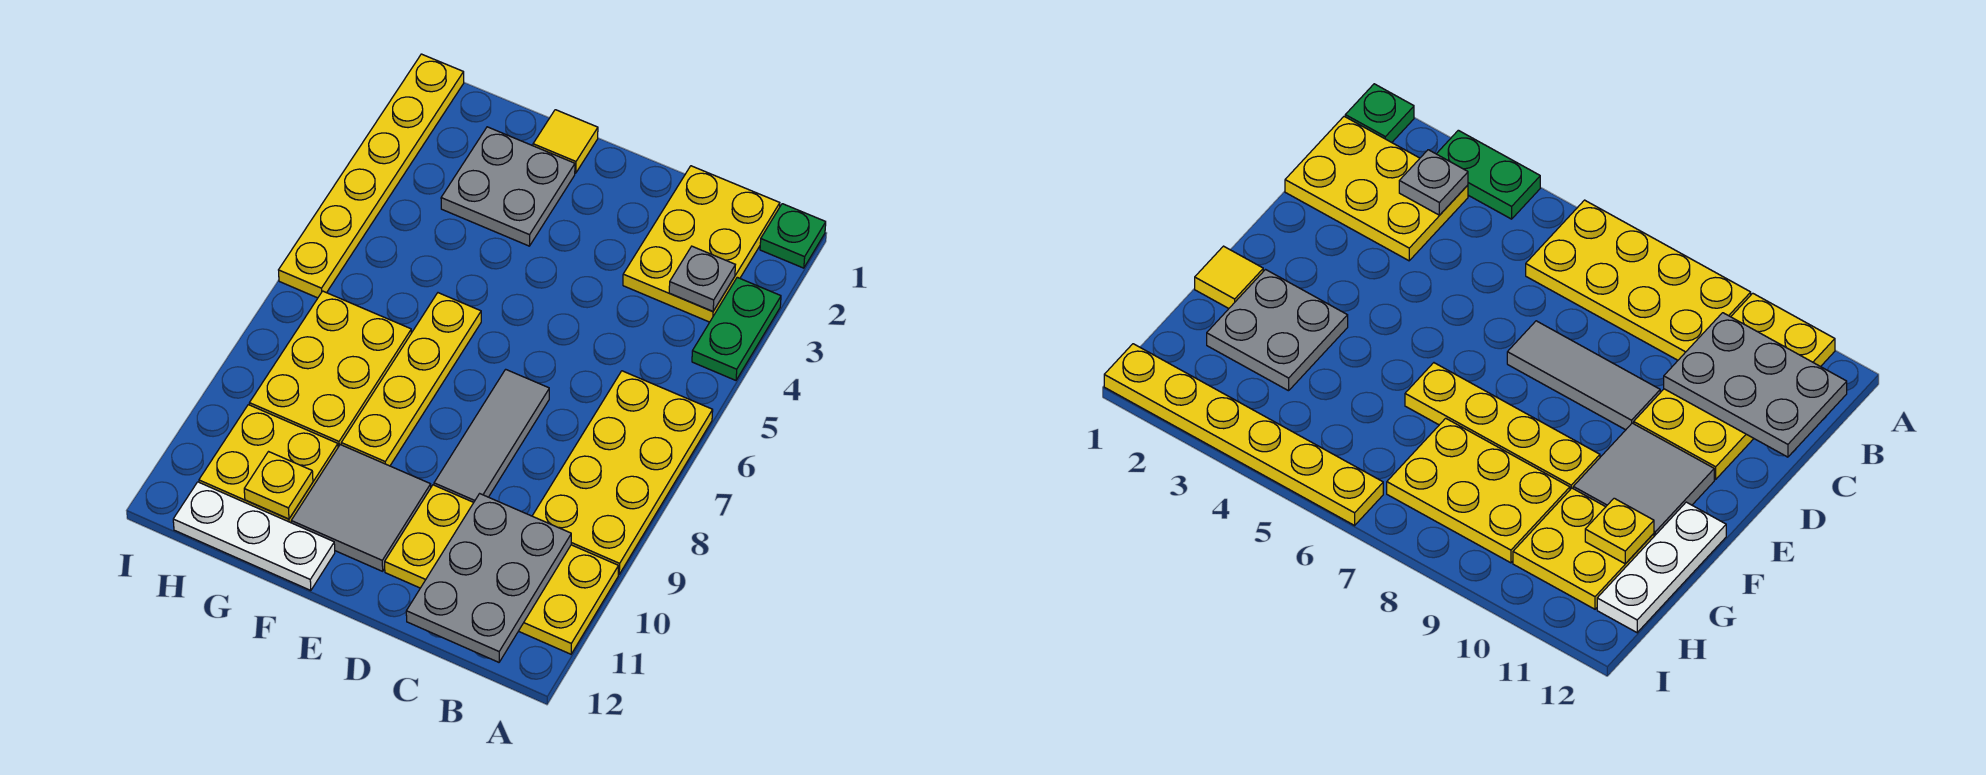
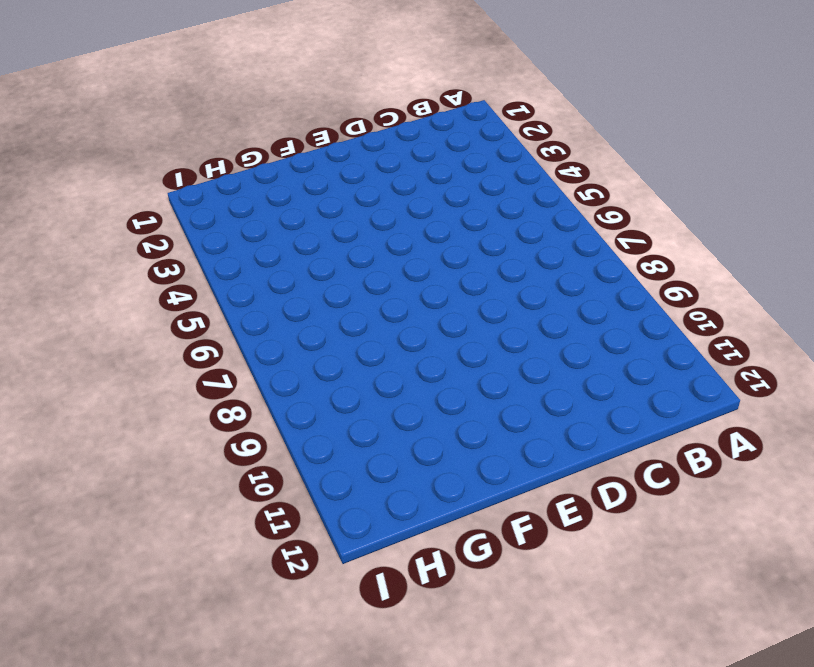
none -> green 1x1 plate [760,204,826,268]
none -> green 1x2 plate [692,277,781,380]
none -> yellow 2x4 plate [532,371,713,574]

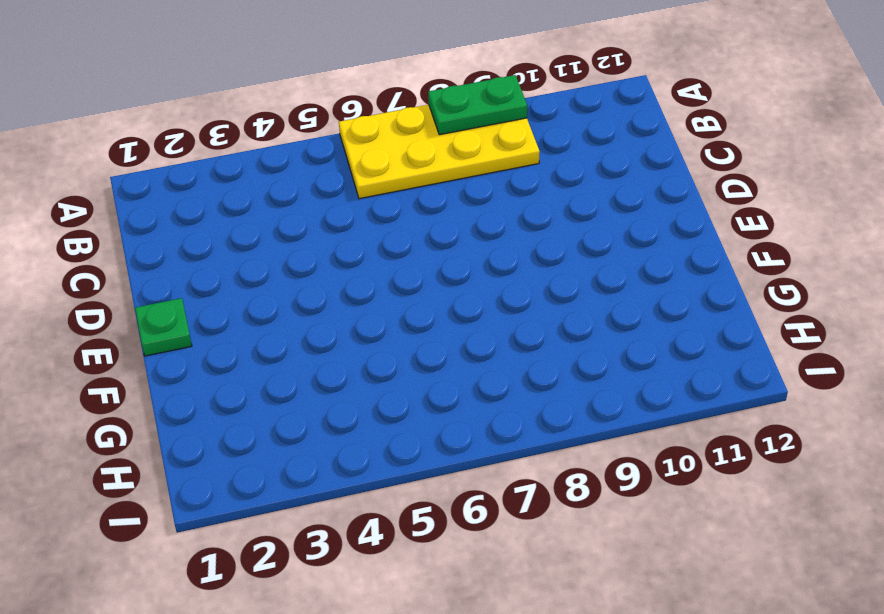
green 1x2 plate [428,75,527,135] -> green 1x2 plate moved to [692,277,781,380]
green 1x1 plate [135,298,192,356] -> green 1x1 plate moved to [760,204,826,268]
none -> yellow 2x4 plate [385,485,619,654]
none -> yellow 2x3 plate [623,166,780,322]
none -> grey 1x3 tile [434,369,549,502]

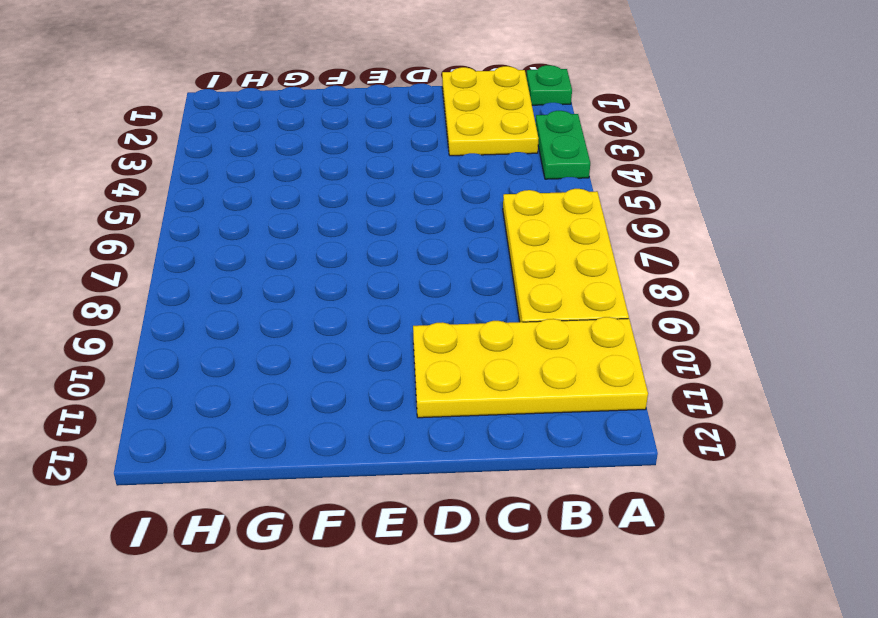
none -> grey 1x3 tile [434,369,549,502]
none -> grey 2x2 tile [291,445,431,571]
none -> yellow 1x1 tile [533,110,598,173]

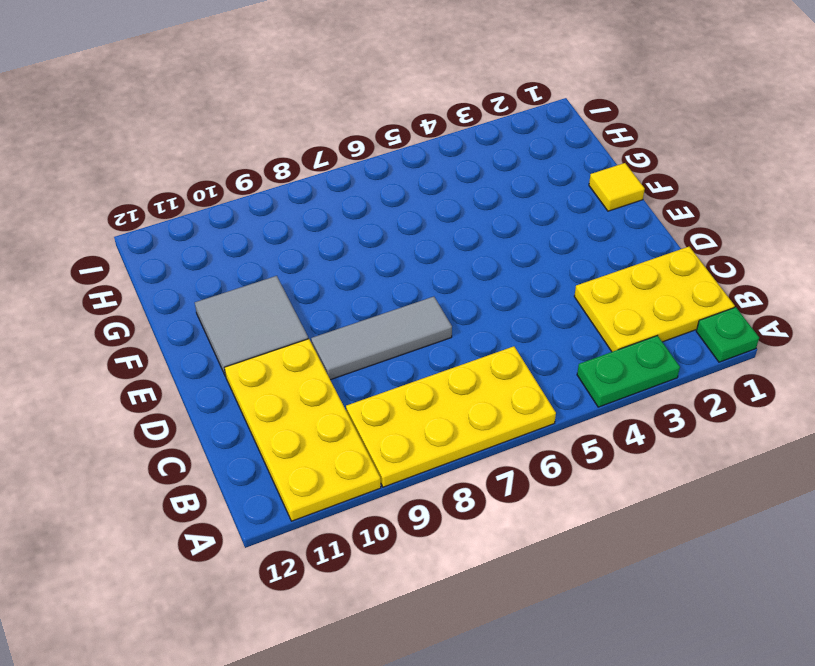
none -> grey 2x2 plate [441,127,575,246]
none -> yellow 1x4 plate [341,293,481,466]
none -> white 1x3 plate [173,482,335,591]

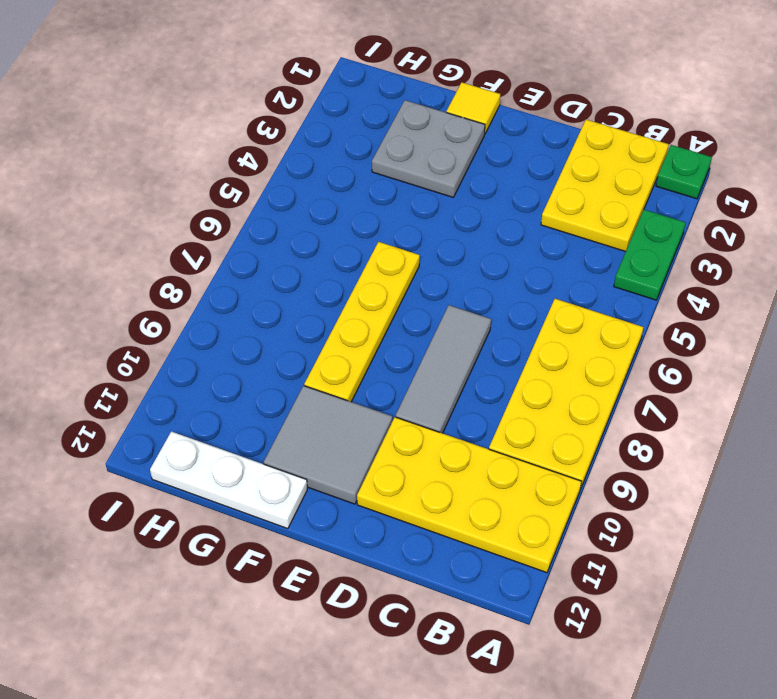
none -> yellow 2x3 plate [249,291,411,447]
none -> yellow 2x2 plate [199,405,338,523]
none -> yellow 1x6 plate [279,54,464,298]

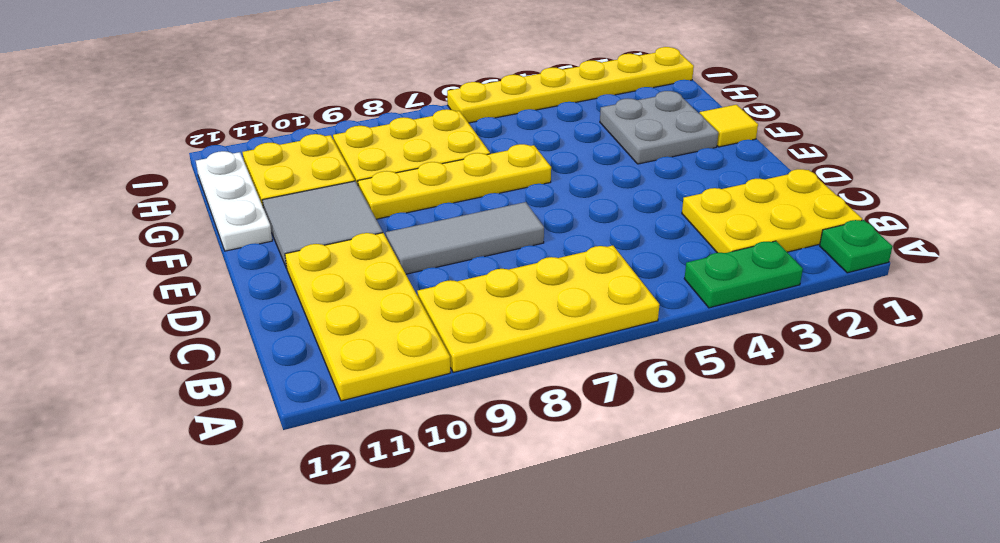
none -> grey 1x1 plate [669,246,735,311]
none -> grey 2x3 plate [406,494,571,662]
none -> yellow 1x1 plate [244,452,313,519]

